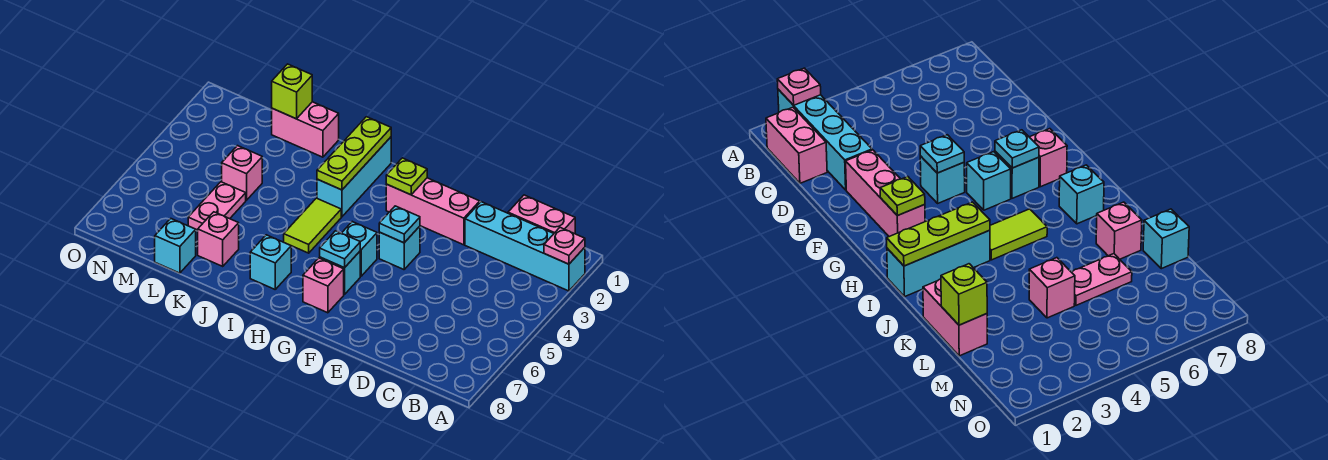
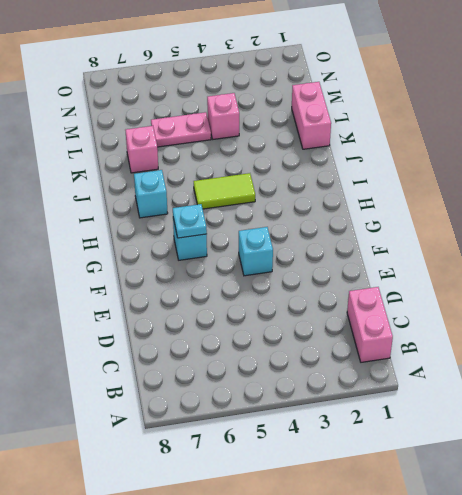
none -> cyan 1x4 brick [465,202,585,291]
none -> pink 1x3 brick [386,178,480,245]
none -> cyan 1x1 brick [342,222,377,276]

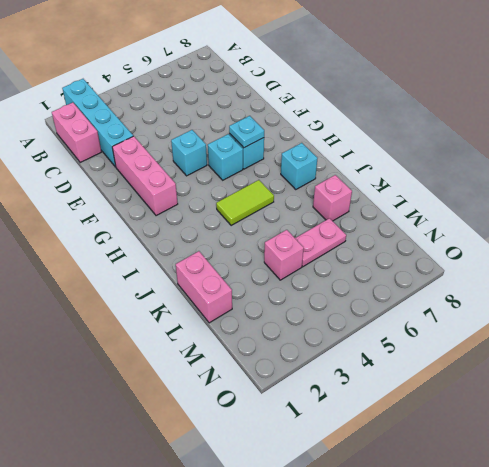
none -> pink 1x1 brick [303,258,344,313]
none -> cyan 1x3 brick [317,137,391,217]
none -> cyan 1x1 brick [155,219,196,273]

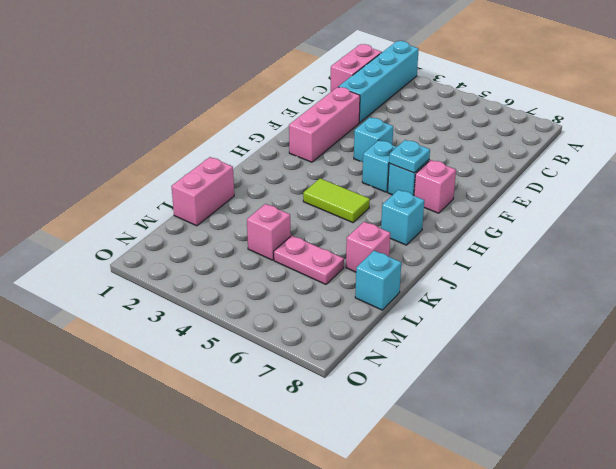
none -> cyan 1x3 brick [317,137,391,217]
none -> pink 1x1 plate [544,228,585,264]
none -> cyan 1x1 plate [379,206,420,243]

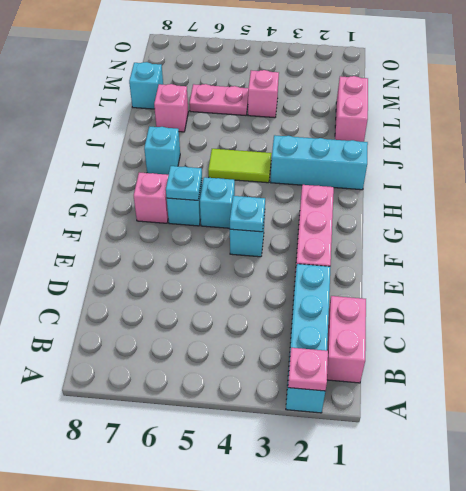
none -> lime 1x1 plate [386,158,427,195]
none -> lime 1x3 plate [317,117,391,190]
none -> lime 1x1 brick [272,64,312,119]

